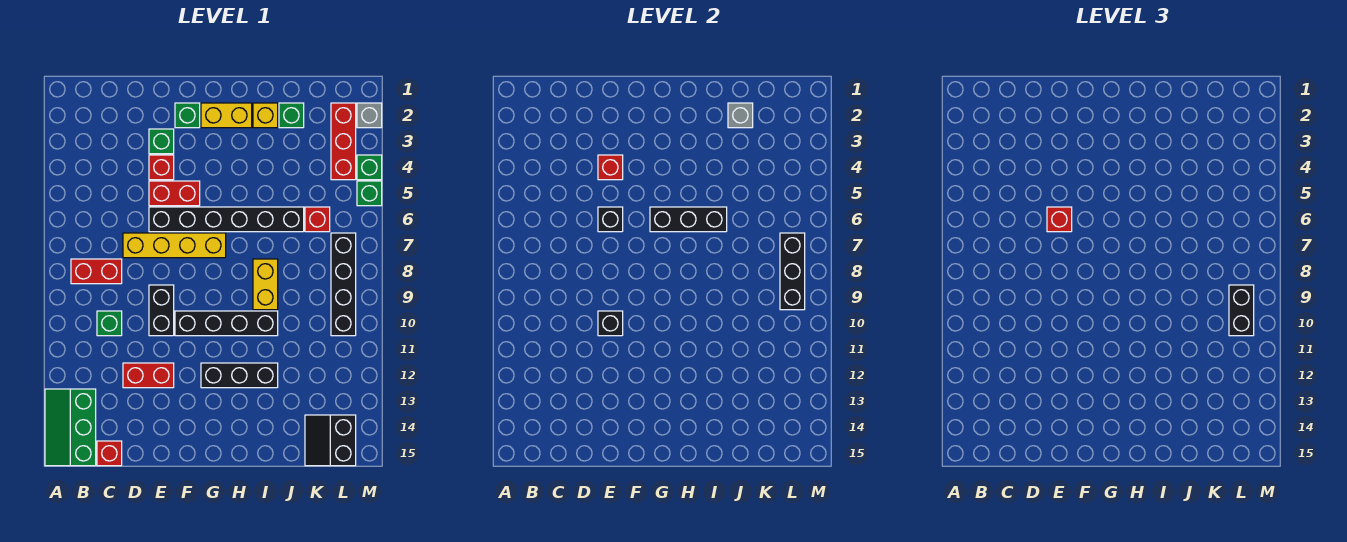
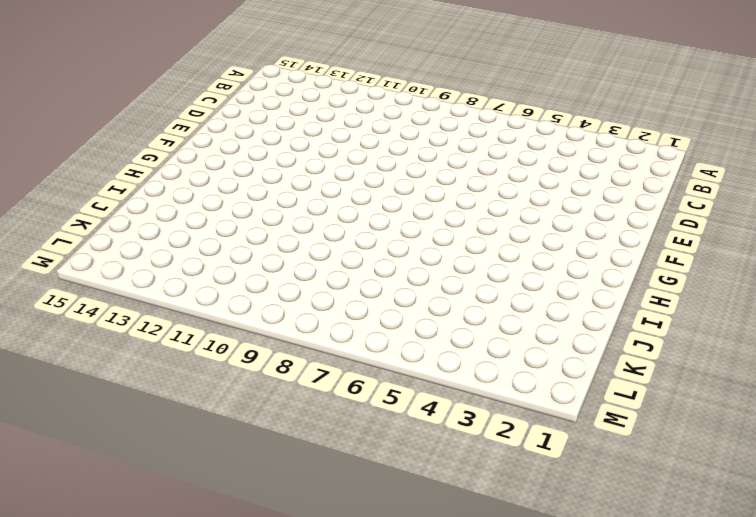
none -> green 2x3 slope [45,389,96,466]
none -> red 1x2 brick [71,259,122,284]
none -> green 1x1 brick [97,311,122,336]
none -> red 1x1 brick [97,441,122,466]

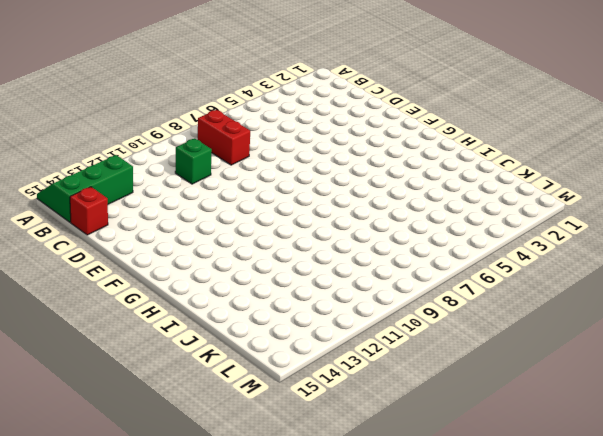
none -> yellow 1x4 brick [123,233,226,258]
none -> red 1x2 brick [123,363,174,388]
none -> green 1x1 brick [149,129,174,154]
none -> red 1x1 brick [149,155,174,180]

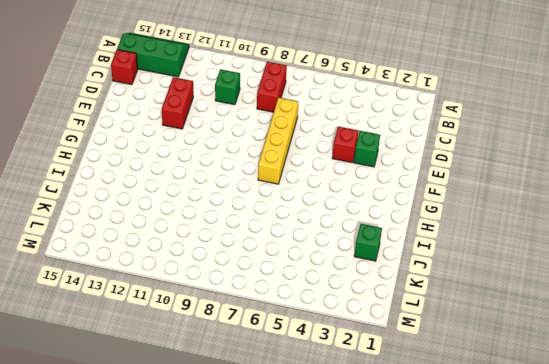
none -> red 1x2 brick [149,181,200,206]
none -> black 1x6 brick [149,207,304,232]
none -> black 1x2 brick [149,285,174,336]
none -> green 1x1 brick [175,103,200,128]

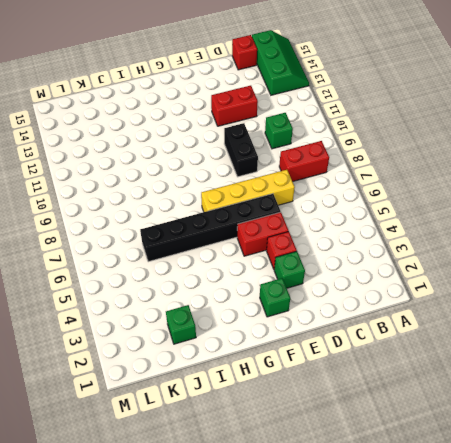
none -> black 1x4 brick [175,311,278,336]
none -> yellow 1x2 brick [201,103,252,128]
none -> black 1x3 brick [201,363,278,388]
none -> yellow 1x1 brick [253,103,278,128]

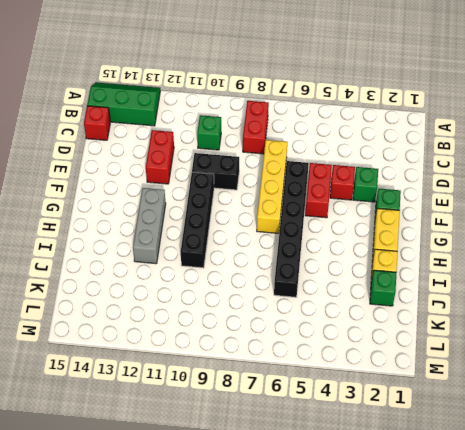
grey 1x3 brick [133,188,166,264] -> black 1x3 brick [201,363,278,388]
none -> yellow 1x2 brick [253,259,278,310]
none -> red 1x1 brick [305,207,330,232]
none -> black 2x2 slope [305,415,356,466]
none -> red 1x3 brick [331,103,356,180]

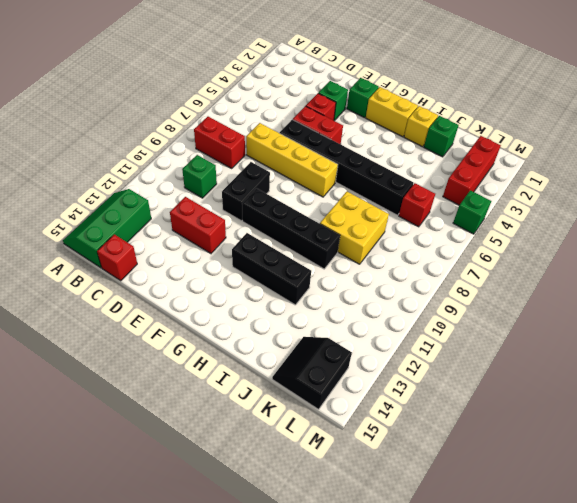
yellow 2x2 brick [320,192,389,264] -> yellow 1x2 brick [253,259,278,310]
none -> black 1x4 brick [331,233,356,336]
none -> grey 1x1 brick [357,103,382,128]
none -> green 1x1 brick [357,155,382,180]
none -> red 1x1 brick [598,155,623,180]

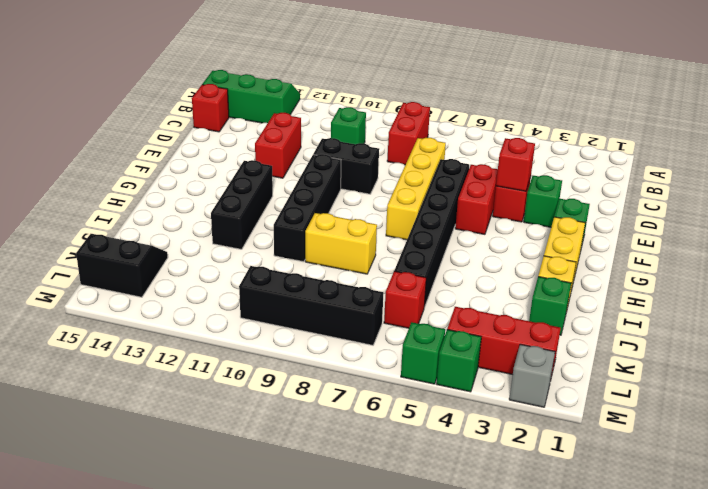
none -> black 1x1 brick [598,207,623,232]
none -> black 1x1 brick [598,311,623,336]
none -> black 1x3 brick [650,207,727,232]
none -> grey 1x1 brick [728,103,753,128]

